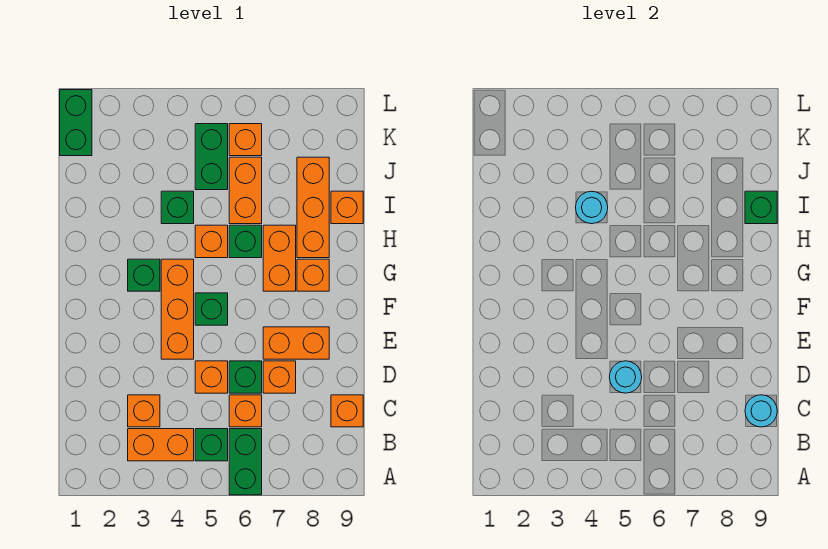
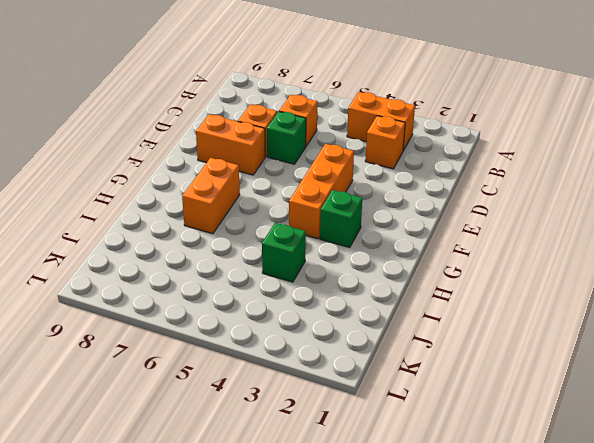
none -> green 1x2 brick [229,429,262,495]
none -> green 1x1 brick [195,429,228,461]
none -> orange 1x1 brick [331,395,363,427]

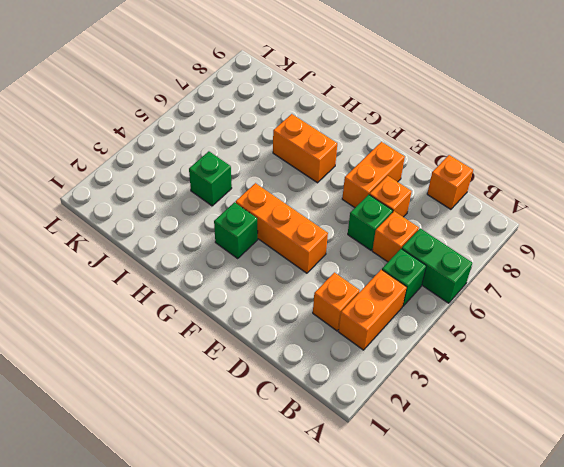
none -> orange 1x1 brick [195,361,228,393]
none -> green 1x1 brick [195,293,228,325]
none -> orange 1x1 brick [297,259,329,291]

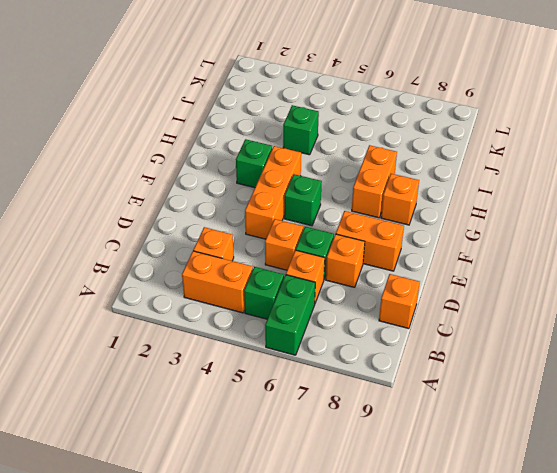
none -> orange 1x1 brick [195,225,228,258]
none -> green 1x1 brick [229,225,262,258]
none -> orange 1x3 brick [297,157,329,258]

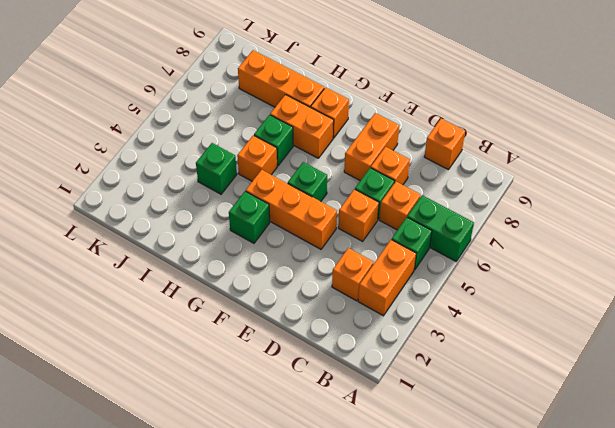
none -> orange 1x2 brick [229,157,262,224]
none -> orange 1x1 brick [331,191,363,224]
none -> green 1x2 brick [195,124,228,190]

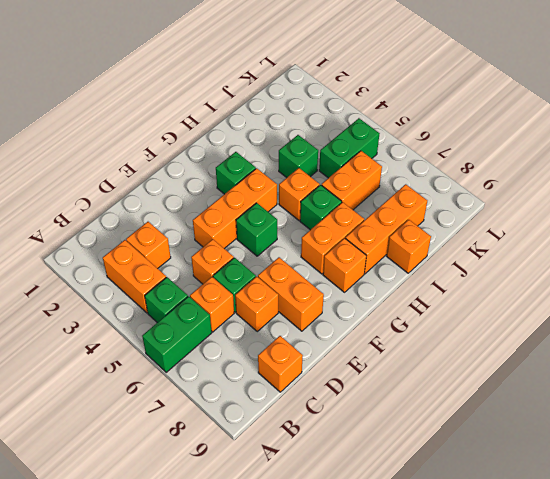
none -> green 1x2 brick [60,90,92,156]
none -> orange 1x1 brick [229,124,262,156]
none -> cyan 1x1 round brick [745,395,777,427]

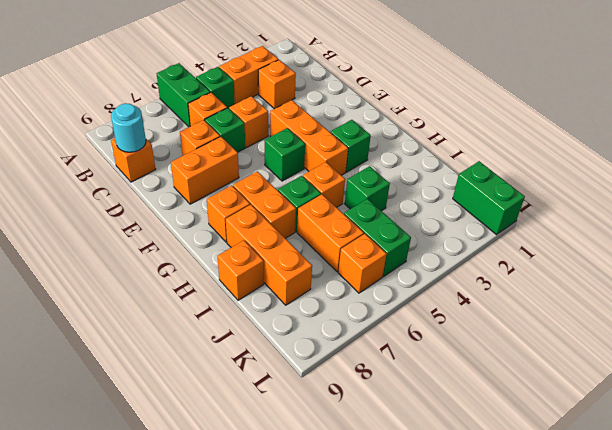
none -> cyan 1x1 round brick [609,361,642,393]
none -> cyan 1x1 round brick [576,191,608,224]
none -> green 1x1 brick [745,191,777,224]

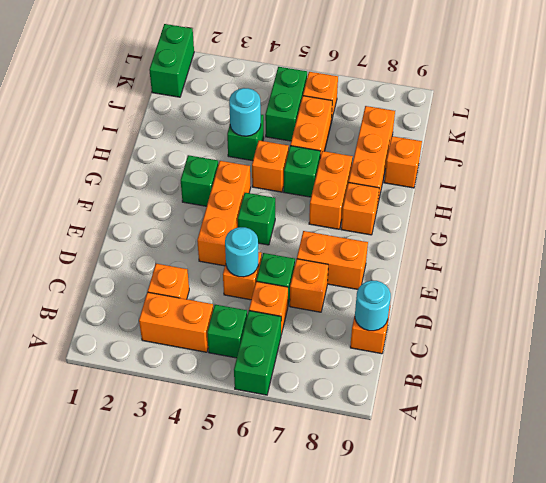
none -> green 1x1 brick [745,191,777,224]

